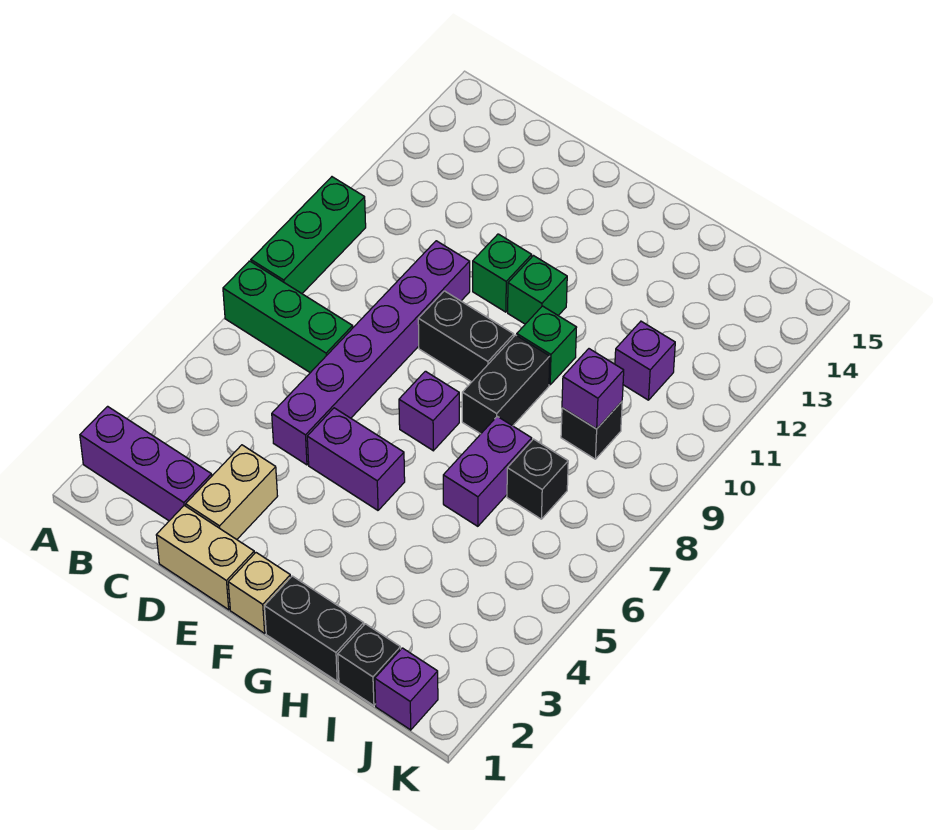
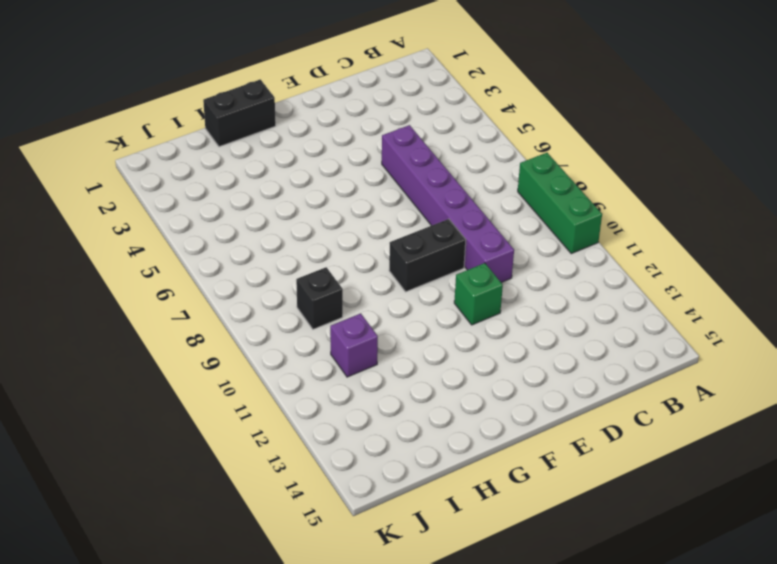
none -> purple 1x3 brick [80,406,212,521]
none -> green 1x3 brick [223,261,353,373]
none -> tan 1x2 brick [156,505,254,610]

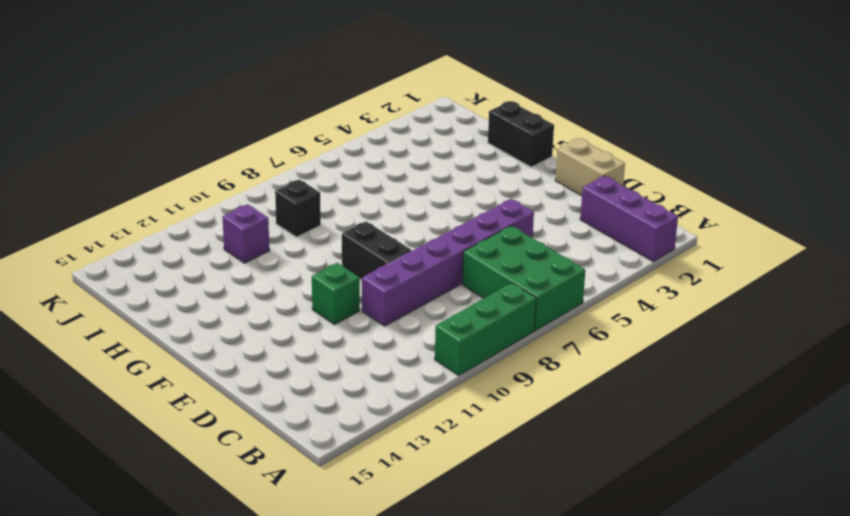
green 2x3 brick [462,226,585,331] -> green 1x3 brick [223,261,353,373]
none -> tan 1x2 brick [186,445,277,539]
none -> purple 1x2 brick [307,408,405,510]
none -> tan 1x1 brick [228,553,291,633]

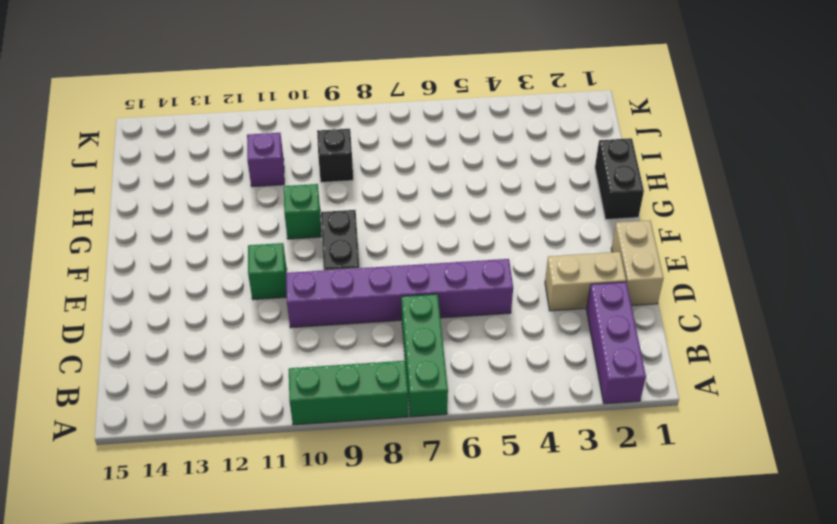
none -> purple 1x2 brick [307,408,405,510]
none -> tan 1x1 brick [228,553,291,633]
none -> purple 1x1 brick [399,371,459,451]

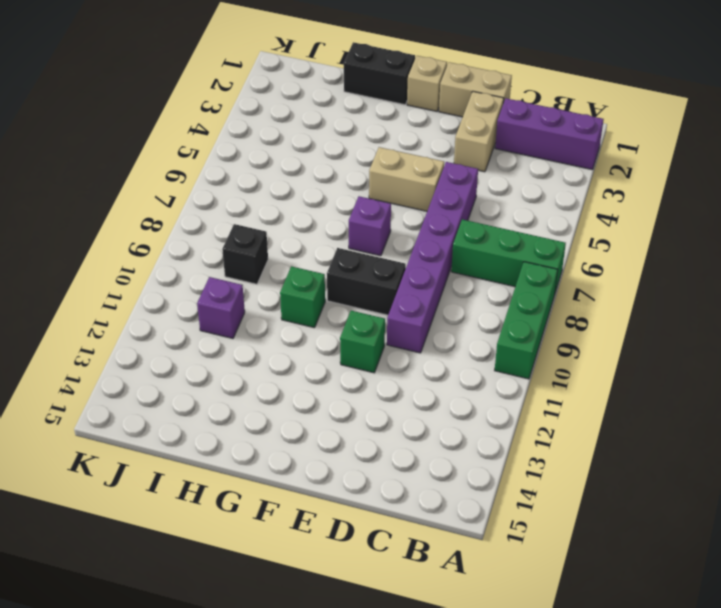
tan 1x2 brick [369,147,444,211] -> purple 1x2 brick [307,408,405,510]
none -> green 1x1 brick [508,256,567,324]
none -> black 1x2 brick [462,335,550,434]
none -> purple 1x2 brick [443,416,532,526]

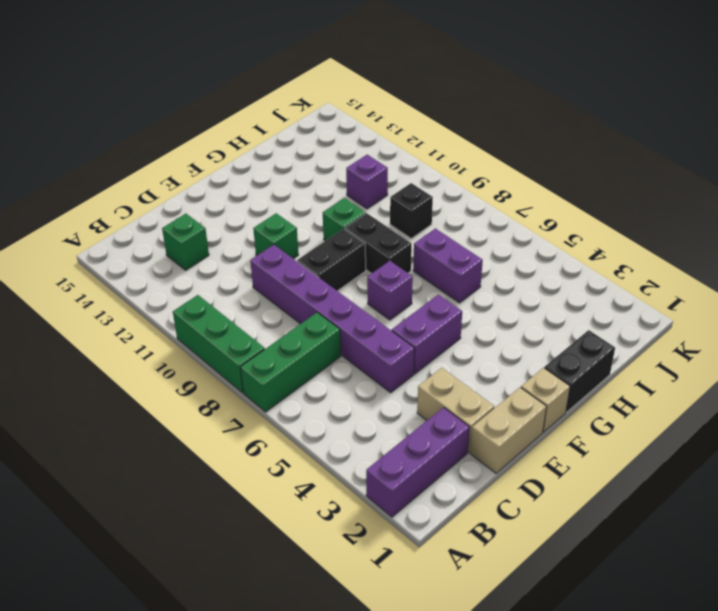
green 1x1 brick [162,214,209,270] -> green 1x1 brick moved to [508,256,567,324]
none -> black 1x1 brick [338,624,401,706]
none -> black 1x1 brick [507,439,568,519]
none -> purple 1x1 brick [375,648,438,730]

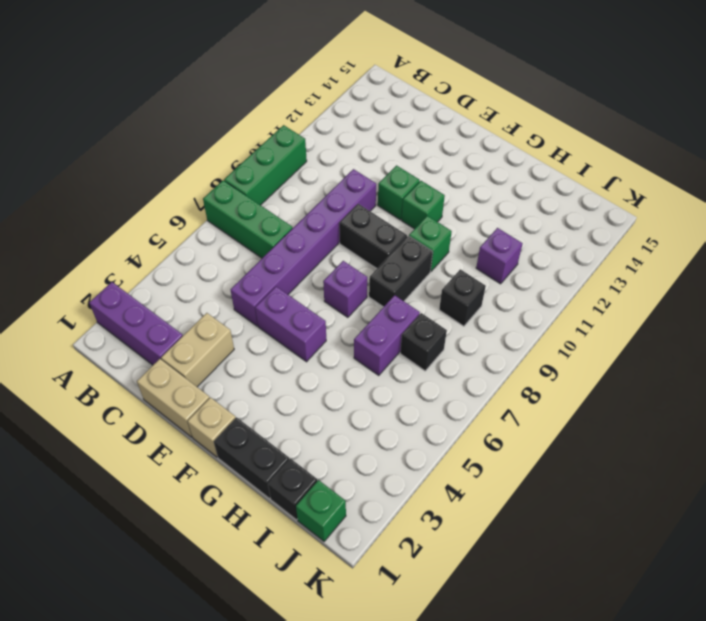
green 1x1 brick [296,480,346,541] -> purple 1x1 brick [375,648,438,730]
none -> purple 1x1 brick [562,349,624,429]

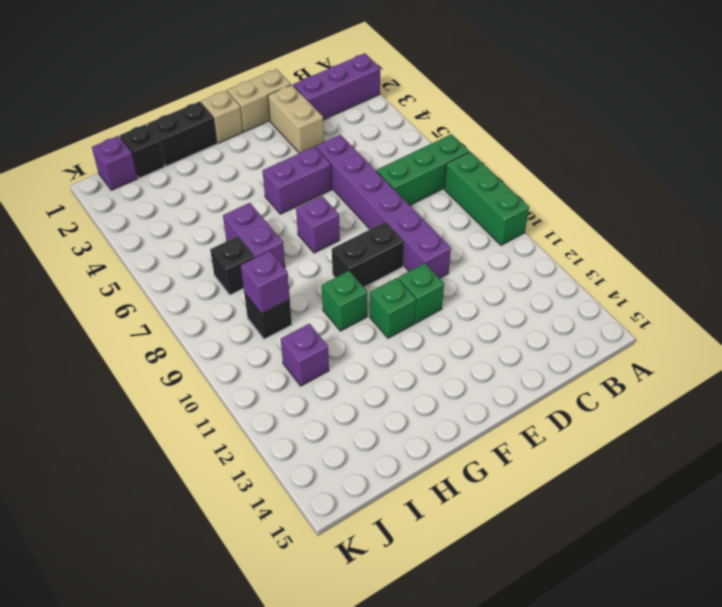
none -> black 1x2 brick [462,335,550,434]

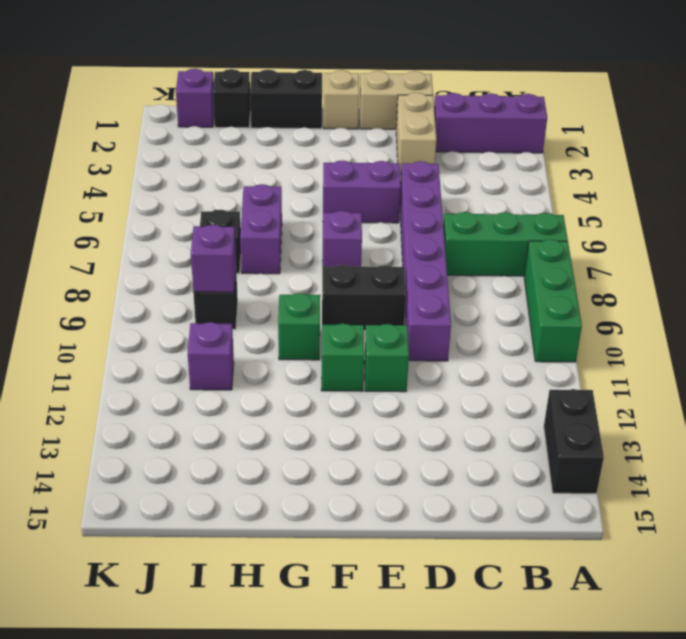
black 1x2 brick [544,389,604,494] -> black 1x2 brick moved to [462,335,550,434]

